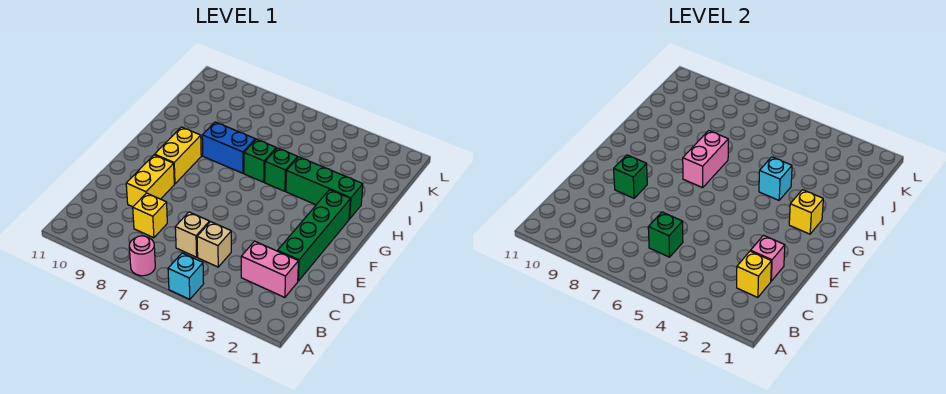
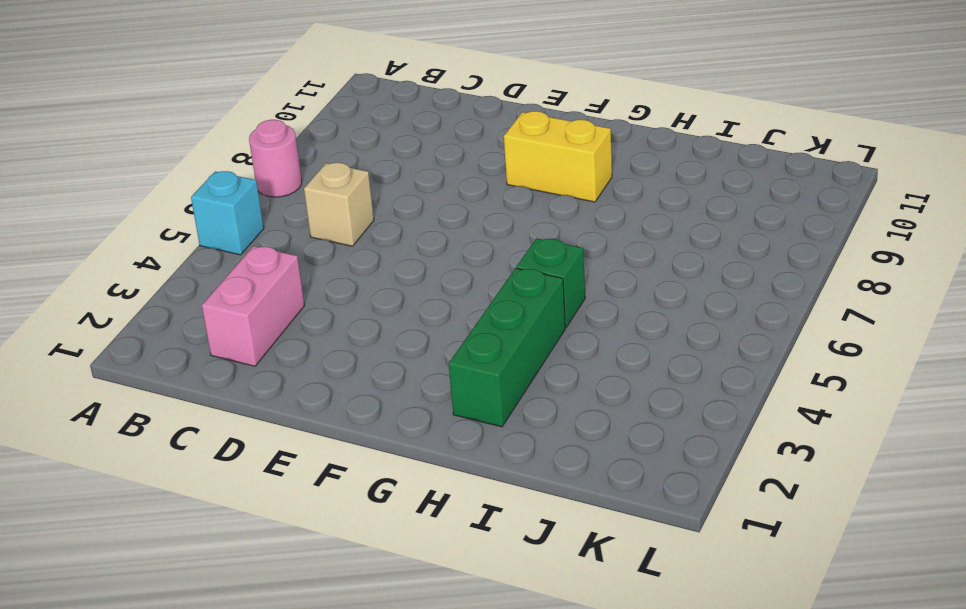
none -> tan 1x1 brick [197,222,231,267]
none -> yellow 1x1 brick [133,193,167,238]
none -> green 1x4 brick [278,190,350,281]

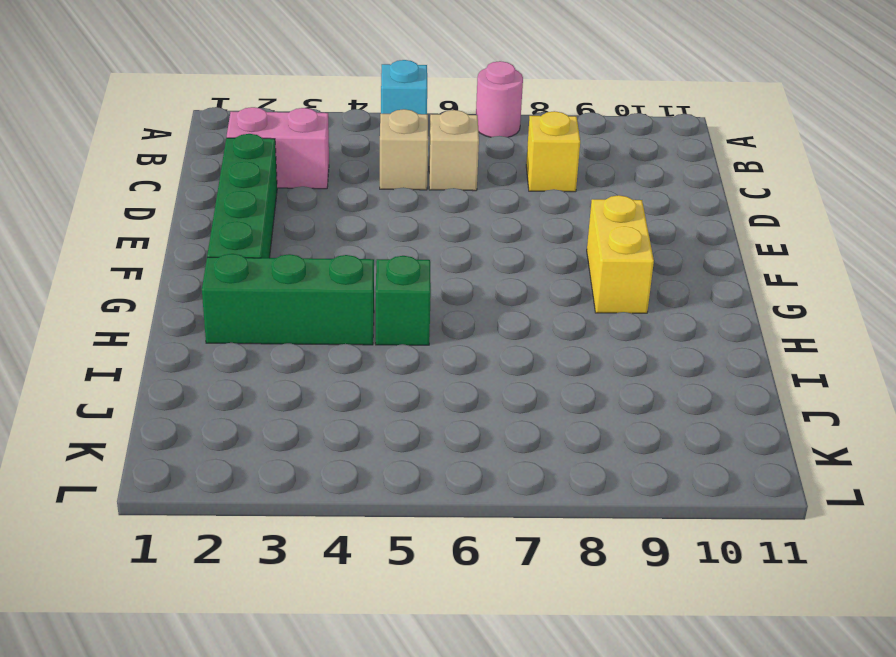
none -> yellow 1x2 brick [126,155,174,207]
none -> green 1x1 brick [244,139,276,182]
none -> blue 1x2 brick [202,122,255,173]

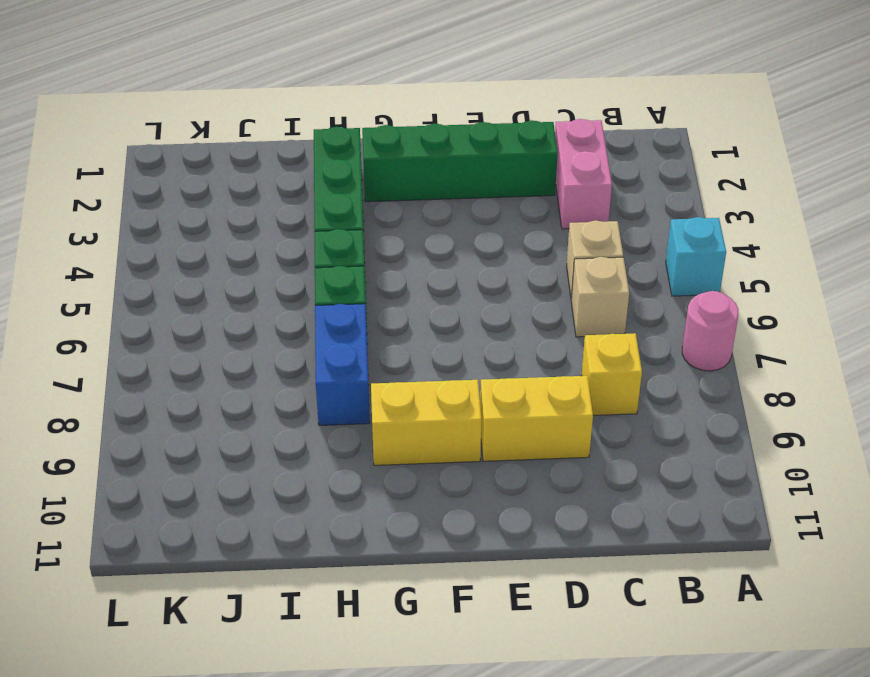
none -> yellow 1x1 brick [737,251,771,298]
none -> green 1x1 brick [648,212,683,257]
none -> pink 1x1 brick [751,235,785,281]

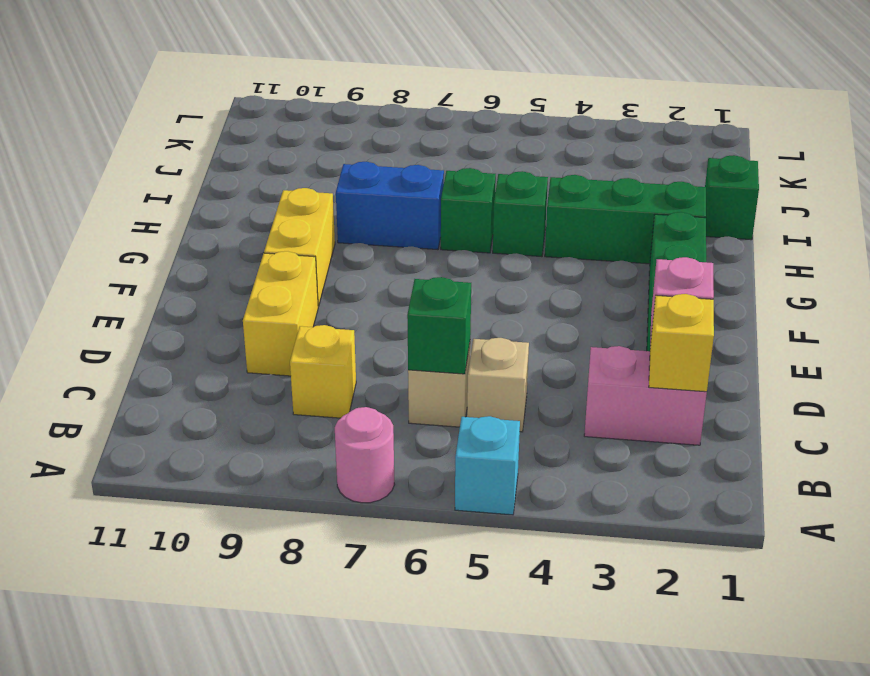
green 1x1 brick [705,155,759,240] -> green 1x1 brick moved to [614,155,647,198]
none -> yellow 1x1 brick [789,190,823,234]
none -> pink 1x2 brick [683,131,728,188]
none -> cyan 1x1 brick [759,157,792,200]

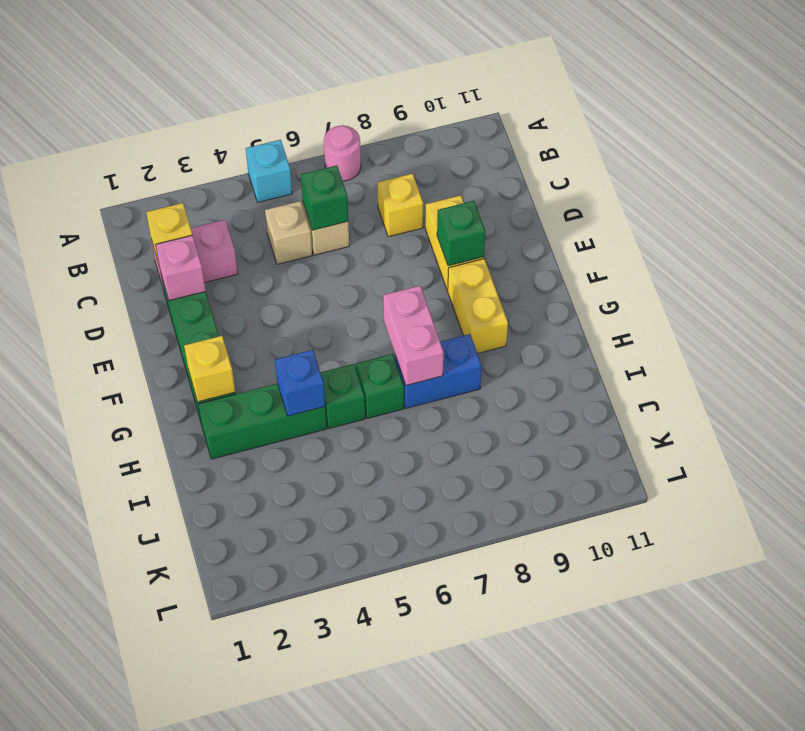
blue 1x1 brick [275,350,325,416] -> cyan 1x1 brick [759,157,792,200]

